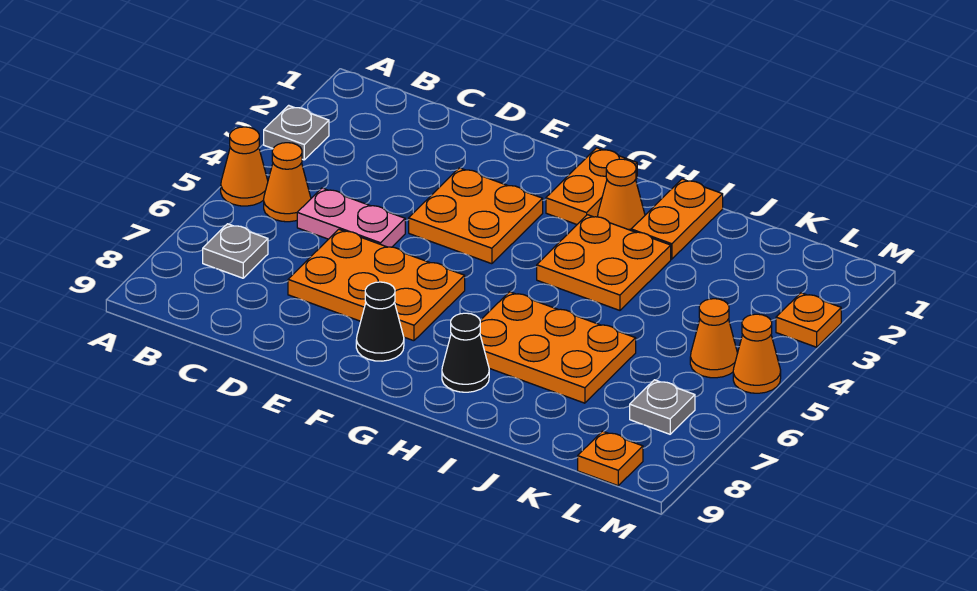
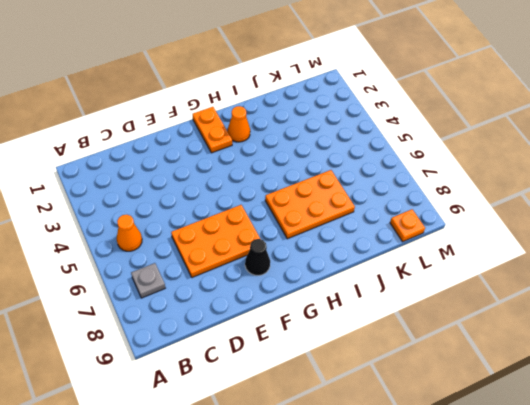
none -> grey 1x1 plate [264,105,329,160]
none -> orange 1x1 cone [221,127,268,206]
none -> pink 1x2 plate [297,188,405,247]

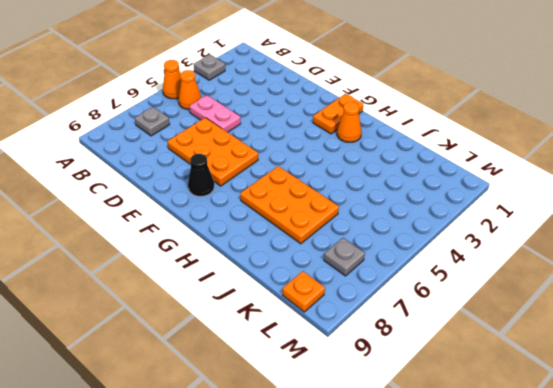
none -> orange 2x2 plate [409,168,543,264]
none -> orange 2x2 plate [537,215,671,310]
none -> black 1x1 cone [442,313,489,392]

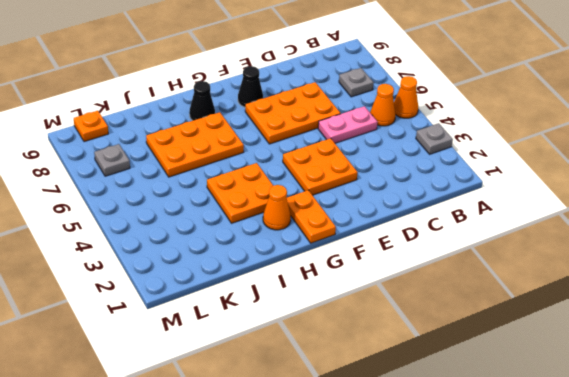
none -> orange 1x2 plate [631,179,723,259]
none -> orange 1x1 cone [690,299,738,378]
none -> orange 1x1 plate [776,293,841,347]

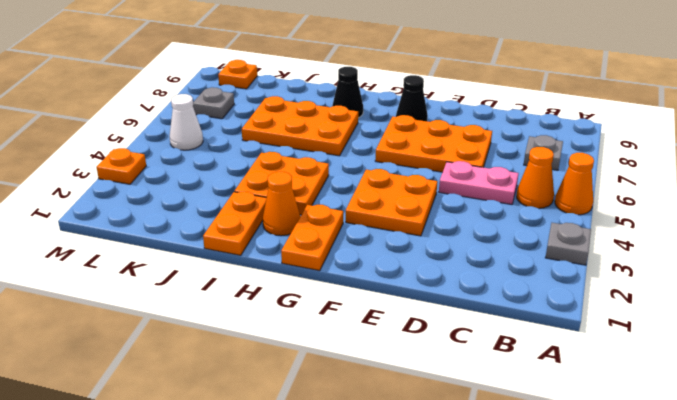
white 1x1 cone [170,94,203,150] -> orange 1x1 cone [690,299,738,378]
none -> orange 1x1 cone [733,314,781,393]

